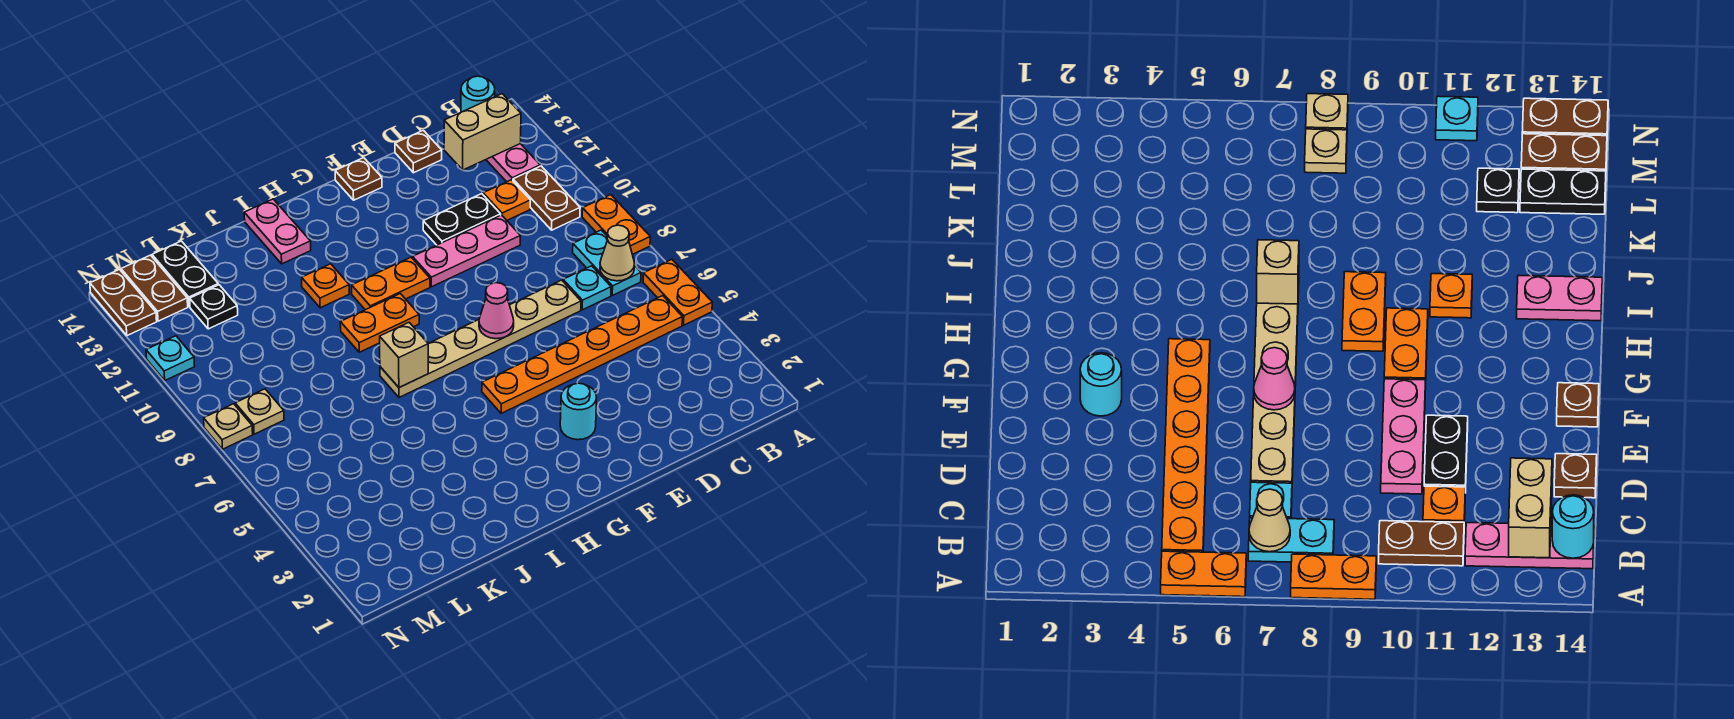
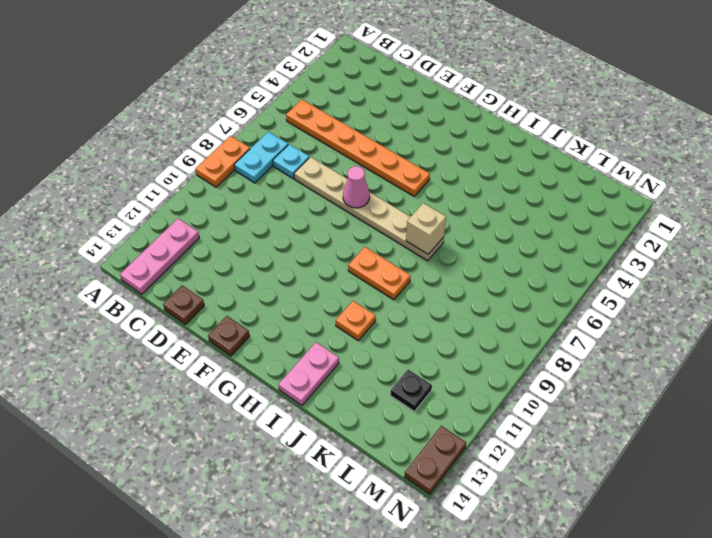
none -> orange 1x2 plate [643,259,712,325]
none -> brown 1x2 plate [513,166,580,230]
none -> orange 1x1 plate [483,180,530,220]
none -> pink 1x3 plate [413,215,520,287]

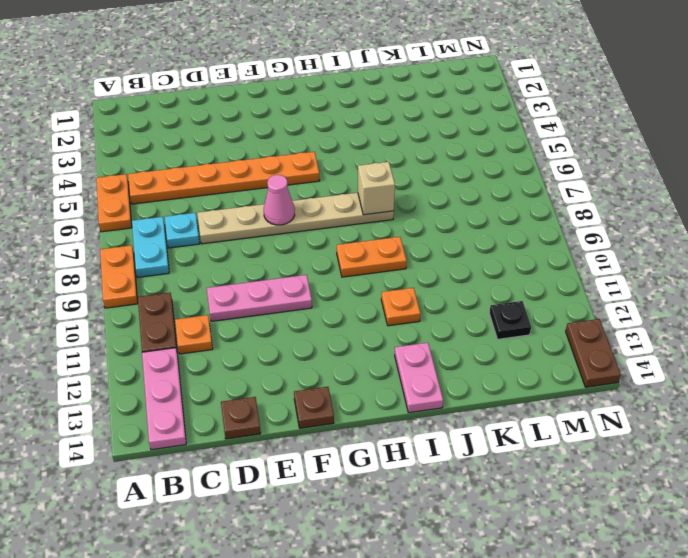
none -> black 1x2 plate [423,194,501,245]
none -> cyan 1x1 round brick [560,383,597,440]
none -> orange 1x2 plate [352,257,430,310]
none -> black 1x2 plate [152,241,218,307]

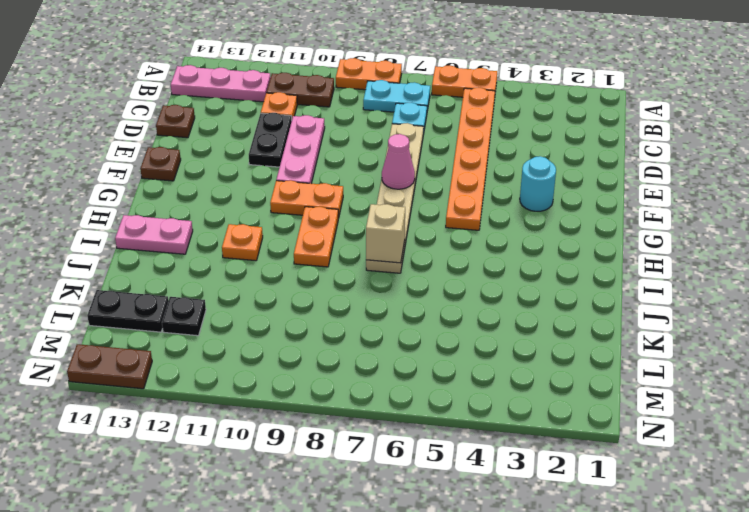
orange 1x2 plate [270,180,343,218] -> orange 1x2 plate turned to [352,257,430,310]
none -> tan 1x1 plate [235,389,284,434]
none -> brown 1x2 plate [121,255,188,321]
none -> tan 1x1 plate [204,404,253,449]
none -> cyan 1x1 plate [146,336,195,380]

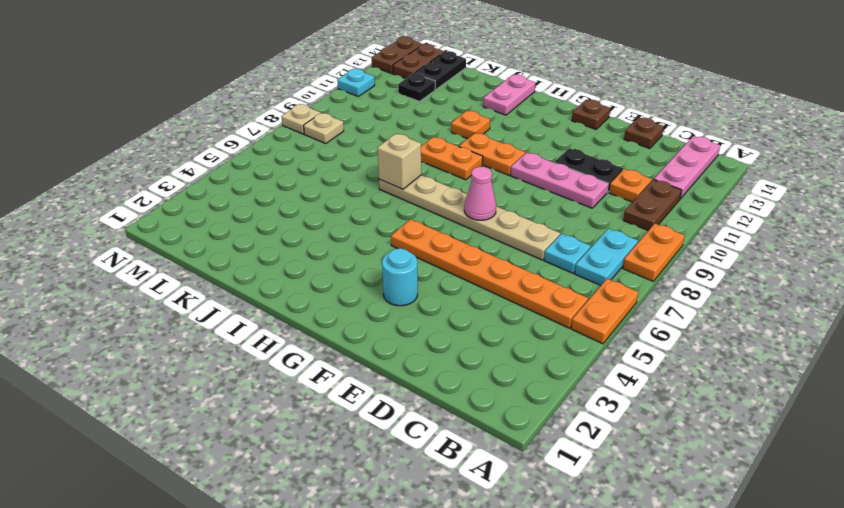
none -> tan 1x1 cone [600,225,635,281]
none -> tan 1x2 brick [444,94,521,170]
none -> cyan 1x1 round brick [461,76,495,112]

